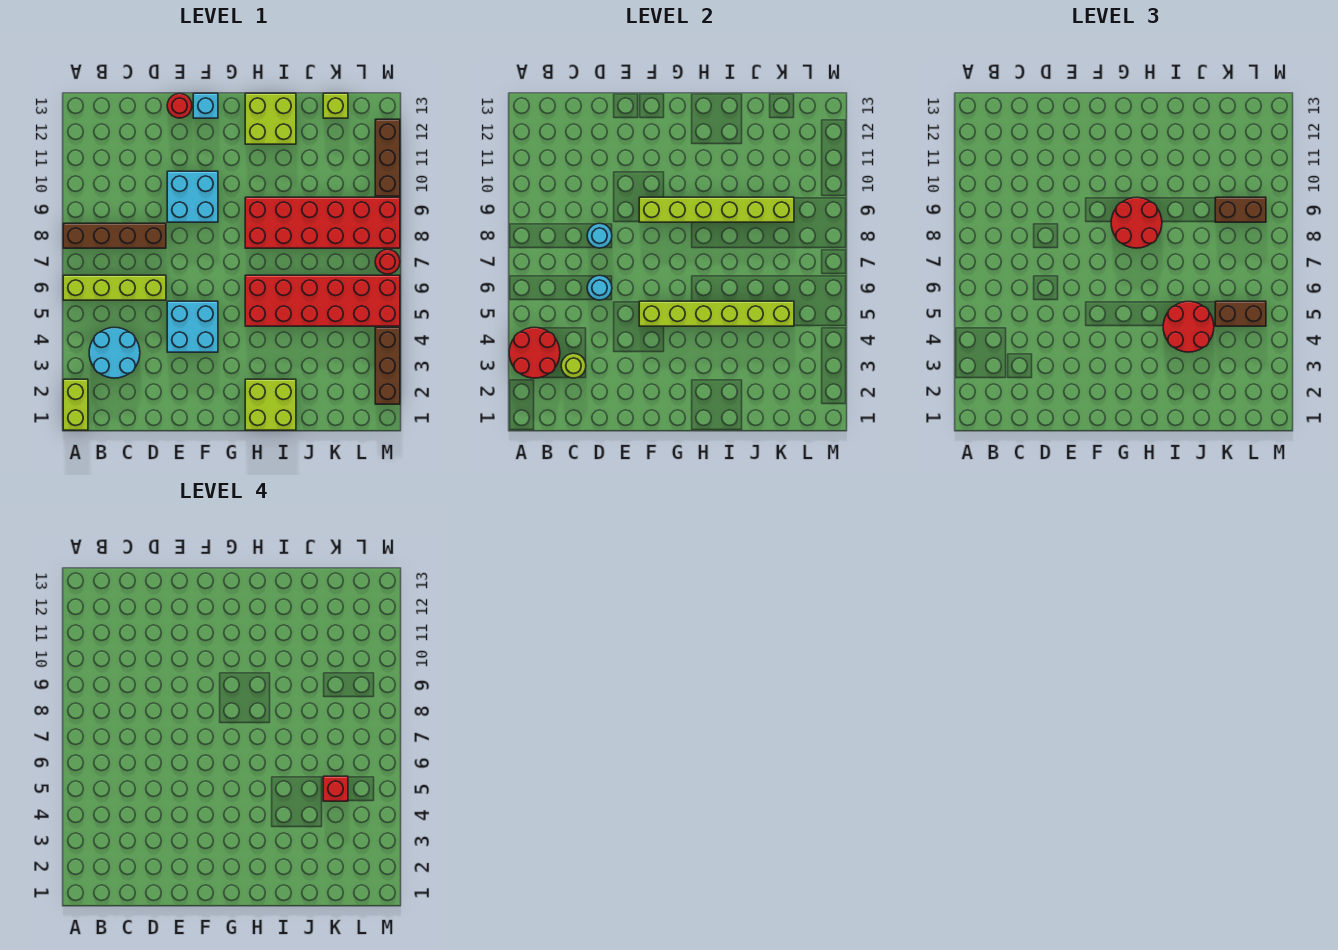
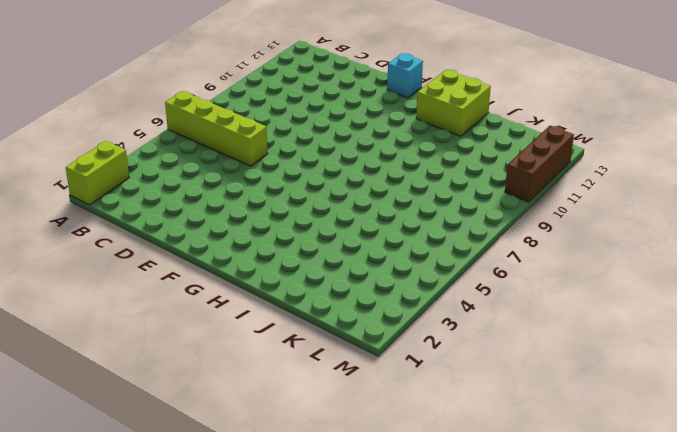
none -> brown 1x4 brick [63,223,166,248]
none -> cyan 2x2 round brick [89,327,140,378]
none -> cyan 2x2 brick [167,301,218,352]

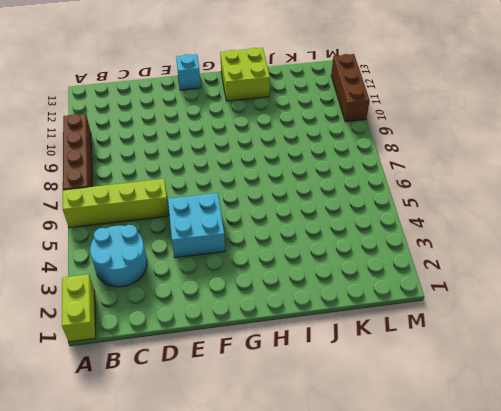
brown 1x4 brick [63,114,92,190] -> brown 1x4 brick turned to [63,223,166,248]
none -> cyan 2x2 brick [167,171,218,222]
none -> red 1x1 round brick [167,94,192,118]
none -> lime 2x2 brick [245,379,296,430]

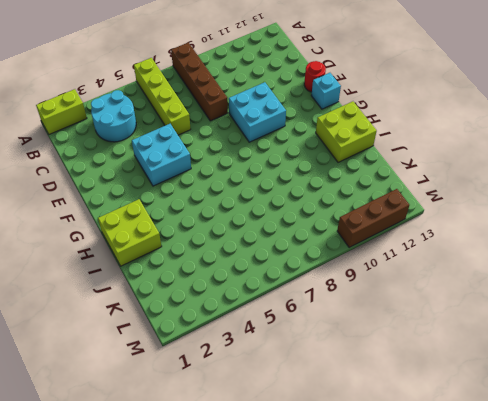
none -> red 2x6 brick [245,275,400,326]
none -> red 2x6 brick [245,197,400,248]
none -> lime 1x1 brick [323,93,348,118]

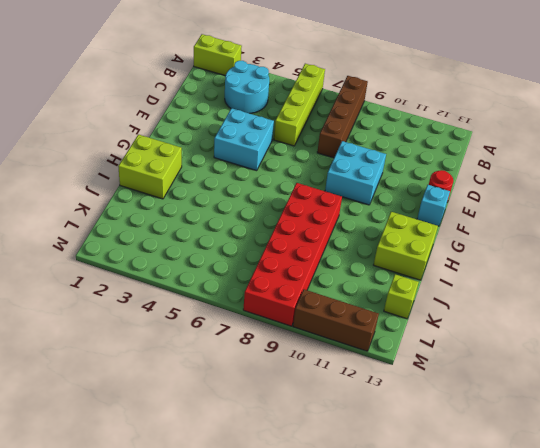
none -> red 2x6 brick [245,275,400,326]
none -> brown 1x3 brick [375,327,400,404]
none -> red 1x1 round brick [375,250,400,274]

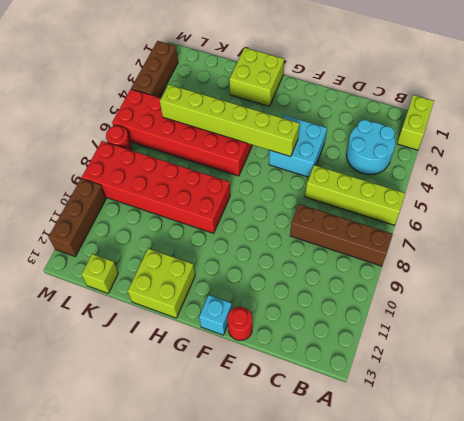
none -> cyan 2x2 brick [167,171,218,222]
none -> red 2x2 round brick [509,327,560,378]
none -> lime 1x1 round brick [561,354,586,378]

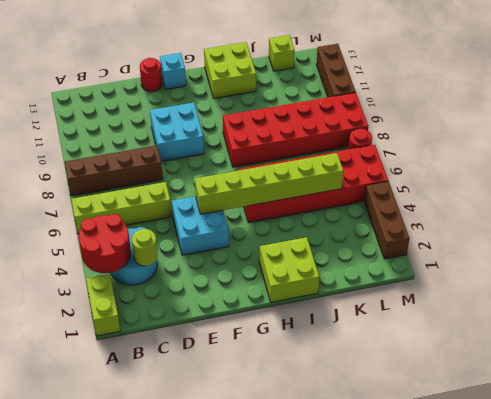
none -> cyan 1x1 round brick [587,276,612,300]
none -> cyan 1x1 round brick [587,224,612,248]
none -> lime 1x6 brick [639,197,794,222]

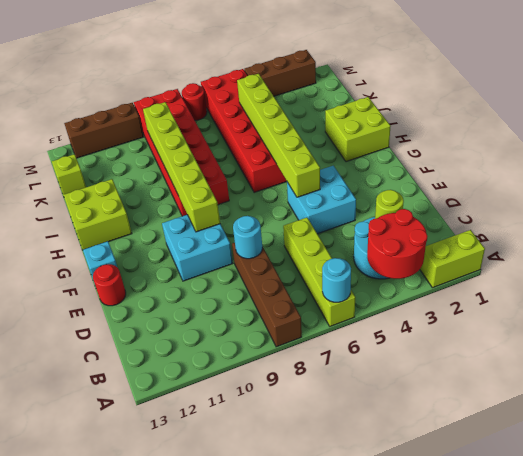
cyan 1x1 round brick [322,258,351,302] -> cyan 1x1 round brick moved to [587,276,612,300]
none -> red 2x2 round brick [1111,197,1162,248]
none -> red 2x2 round brick [1163,301,1214,352]
none -> brown 1x2 brick [1215,301,1266,326]

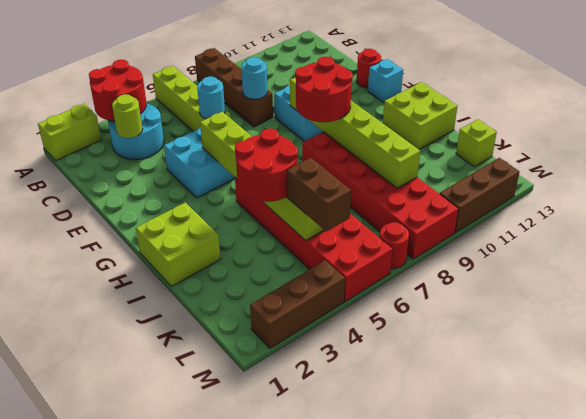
none -> brown 1x2 brick [1215,197,1266,222]
none -> red 1x1 brick [323,776,348,801]

